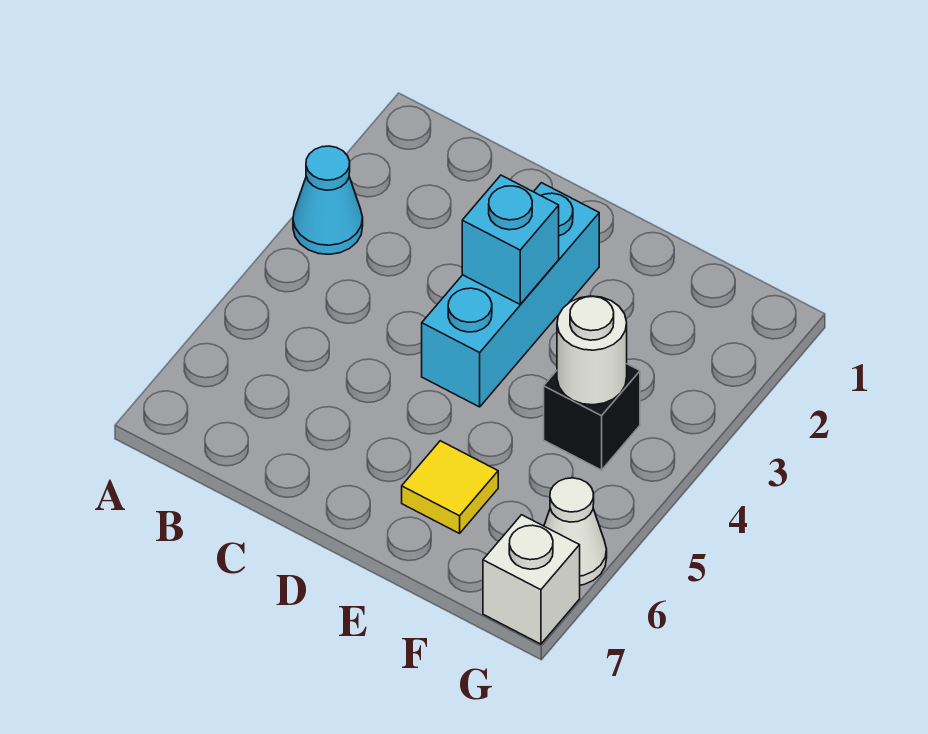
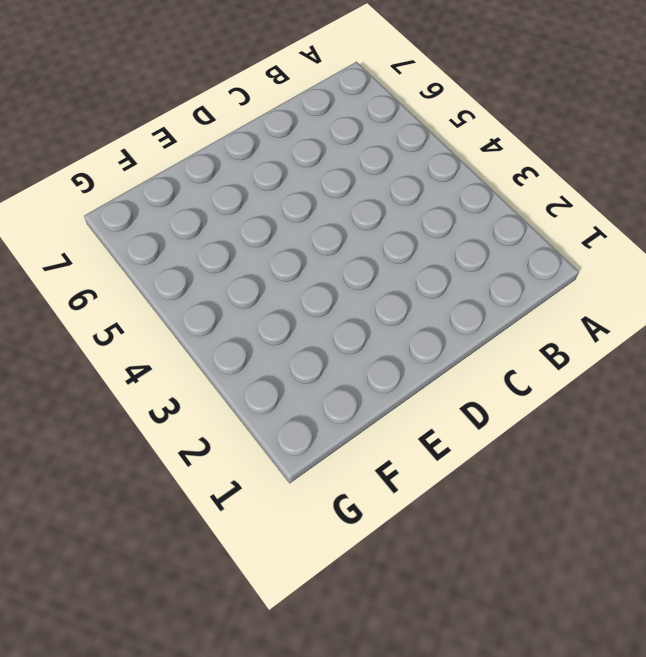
none -> cyan 1x1 cone [293,146,363,254]
none -> cyan 1x3 brick [422,183,599,407]

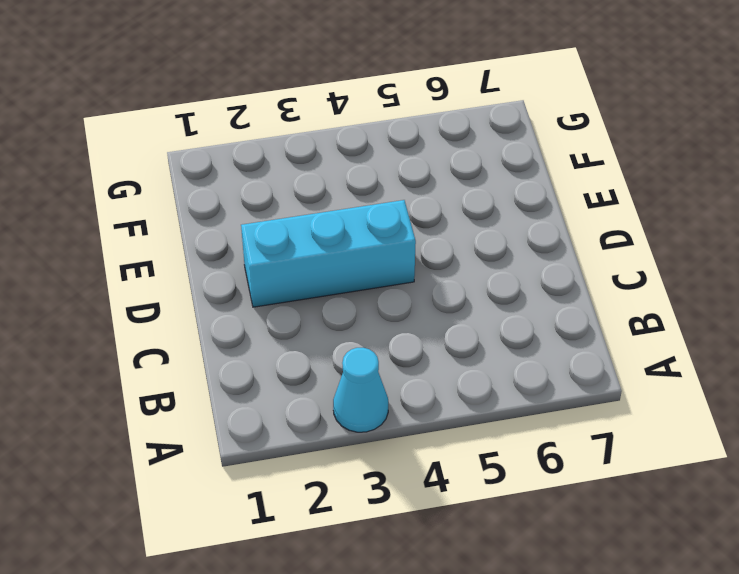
none -> yellow 1x1 tile [402,441,498,533]
none -> black 1x1 brick [544,364,640,470]

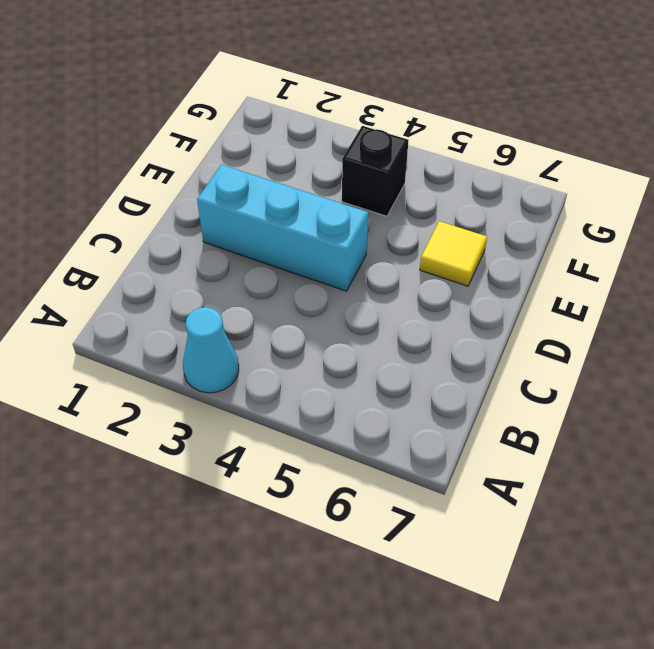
none -> white 1x1 cone [544,478,607,585]
none -> white 1x1 brick [483,515,580,644]

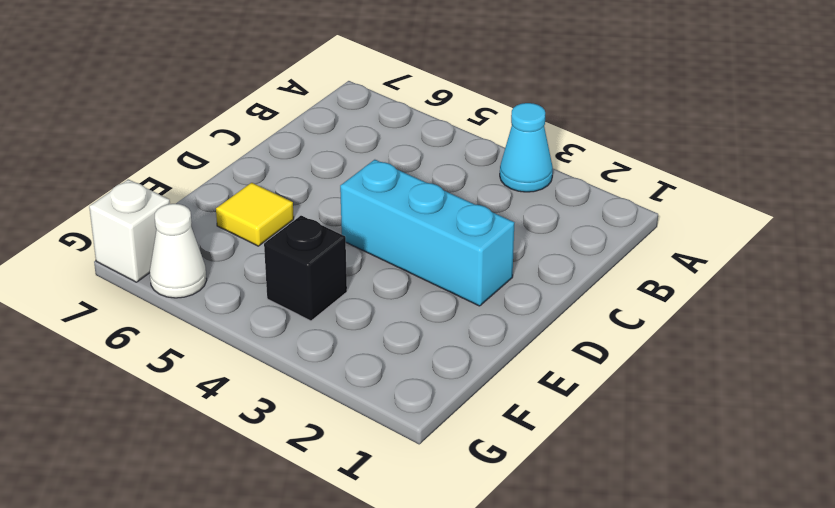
none -> cyan 1x1 brick [462,175,559,304]
none -> white 1x1 round brick [557,296,627,405]

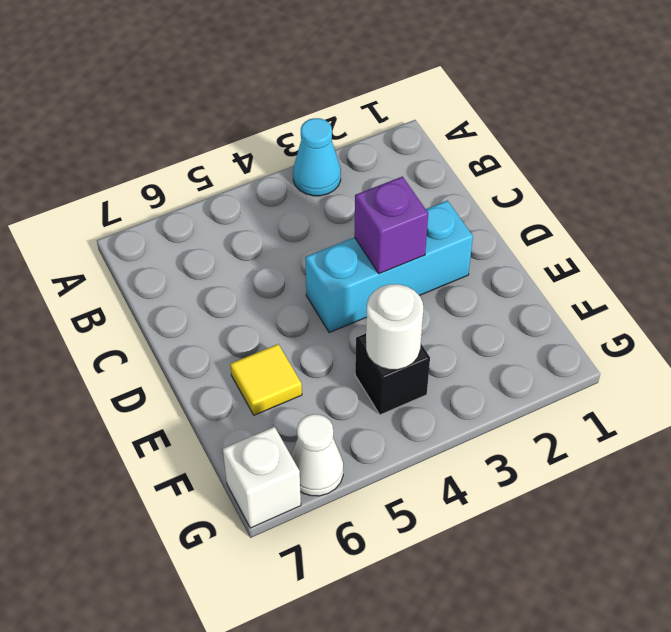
purple 1x1 brick [354,177,428,274] -> cyan 1x1 brick [462,175,559,304]

